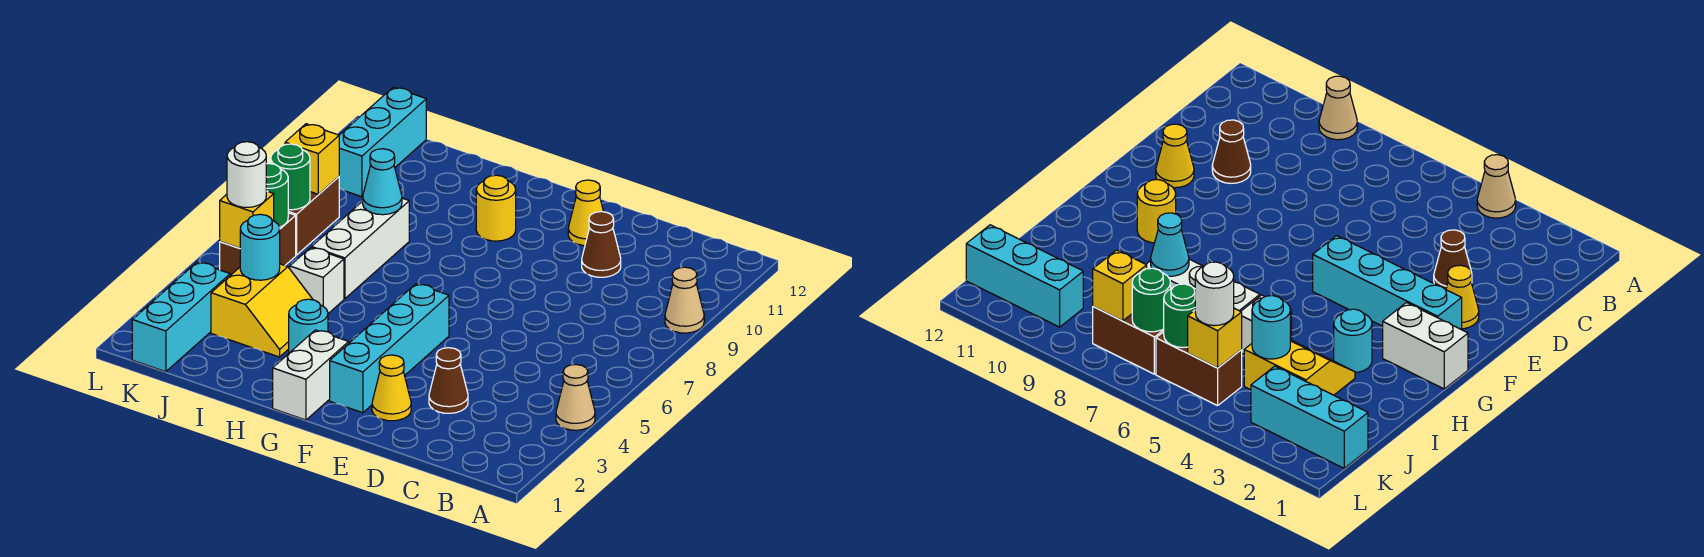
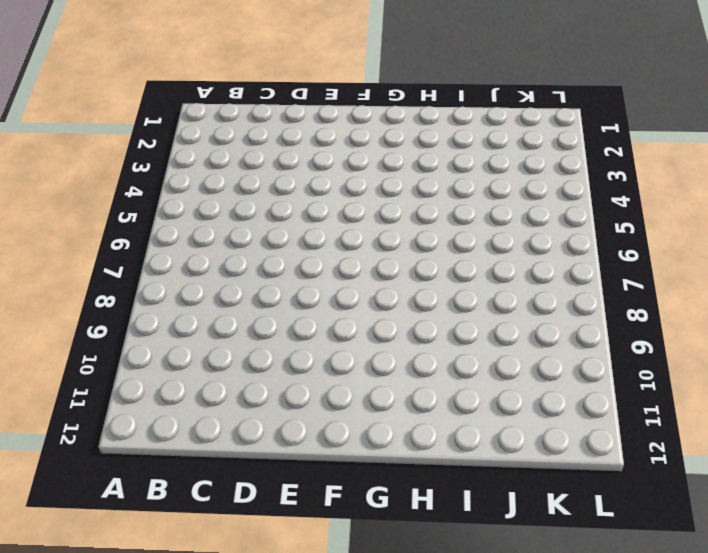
none -> tan 1x1 cone [556,365,595,430]
none -> tan 1x1 cone [665,267,704,333]
none -> brown 1x1 cone [429,348,468,413]

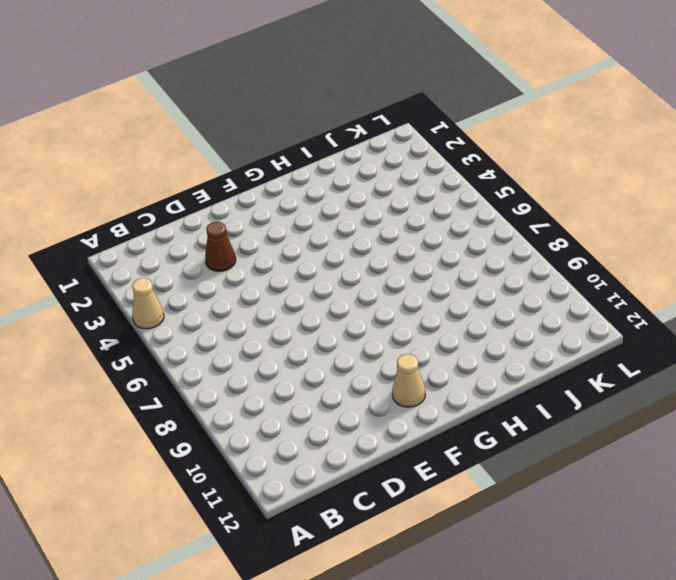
tan 1x1 cone [392,354,425,407] -> tan 1x1 cone moved to [665,267,704,333]
none -> brown 1x1 cone [582,212,621,277]
none -> yellow 1x1 cone [372,355,411,421]
none -> yellow 1x1 cone [568,180,604,246]

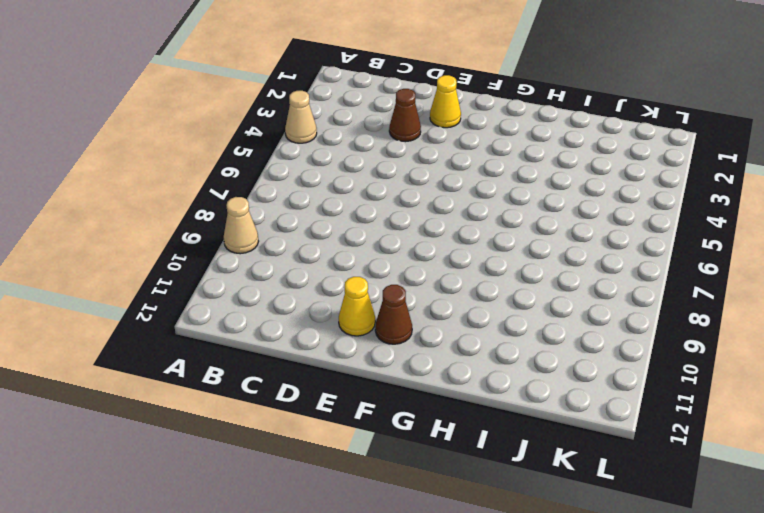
brown 1x1 cone [375,285,412,344] -> brown 1x1 cone moved to [582,212,621,277]
none -> cyan 1x4 brick [330,284,449,413]
none -> white 1x2 brick [273,330,349,420]
none -> yellow 1x1 round brick [476,175,516,241]

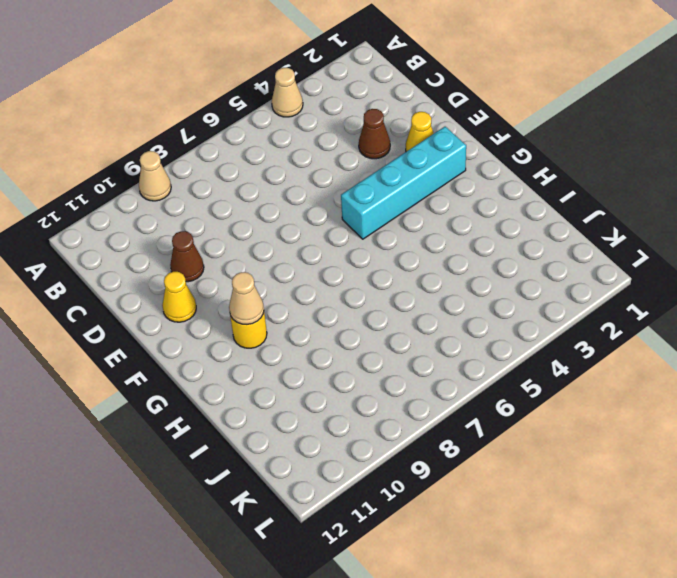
tan 1x1 cone [229,272,264,325] -> none
none -> white 1x2 brick [273,330,349,420]
none -> cyan 1x1 round brick [289,299,328,353]
none -> yellow 2x2 slope [211,264,313,357]

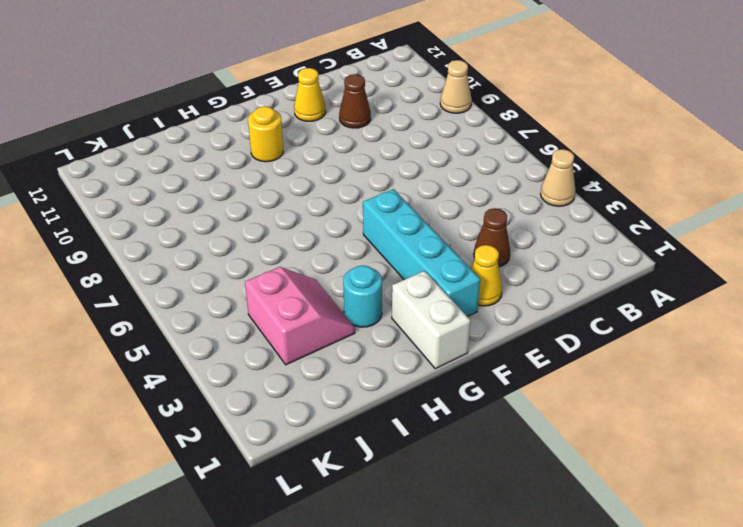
pink 2x2 slope [245,267,355,365] -> yellow 2x2 slope [211,264,313,357]
none -> white 1x1 brick [290,248,344,314]
none -> white 1x3 brick [312,198,409,299]
none -> cyan 1x3 brick [132,262,230,372]

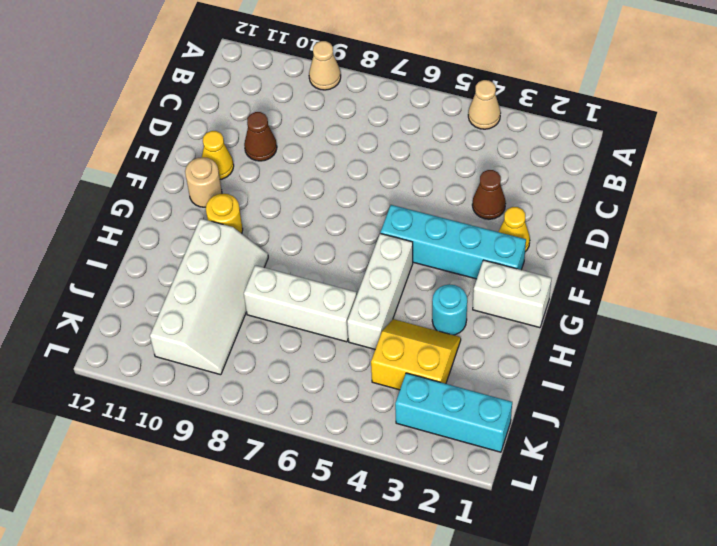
tan 1x1 round brick [185,157,222,207] -> none
white 1x3 brick [347,233,413,349] -> white 1x1 brick [290,248,344,314]
white 2x4 slope [150,219,268,375] -> cyan 1x3 brick [339,87,426,197]
none -> brown 1x2 brick [220,213,296,275]
none -> brown 1x2 brick [288,177,339,255]
none -> cyan 1x1 cone [363,149,402,215]

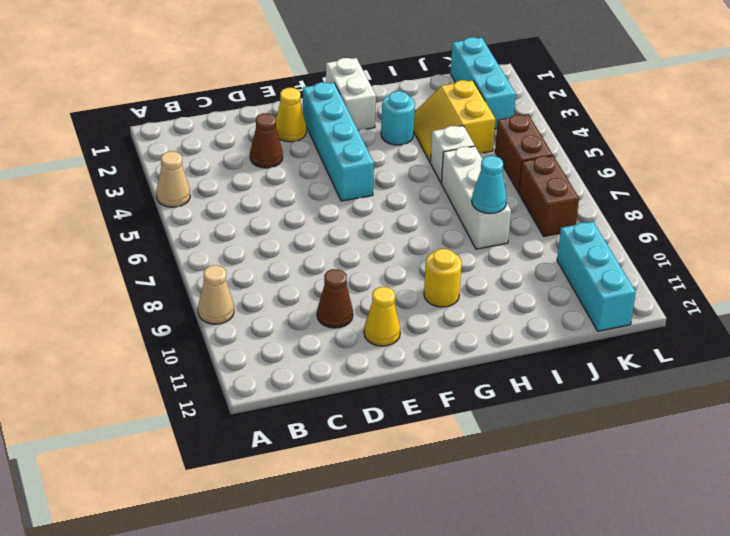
none -> cyan 1x1 round brick [240,214,280,280]
none -> yellow 1x1 brick [220,191,274,248]
none -> green 1x1 round brick [266,164,288,227]

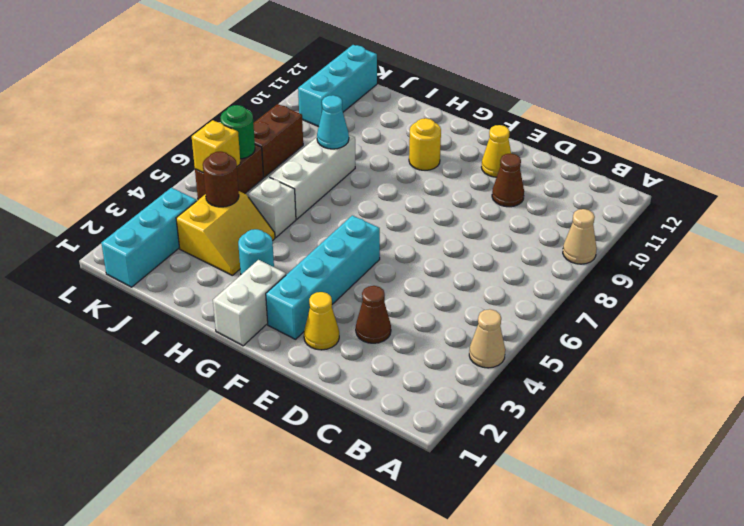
brown 1x1 round brick [203,151,239,207] -> cyan 1x1 round brick [240,214,280,280]
none -> green 1x1 round brick [271,144,310,210]
none -> yellow 1x1 brick [285,124,339,194]
none -> white 1x1 round brick [227,142,266,207]

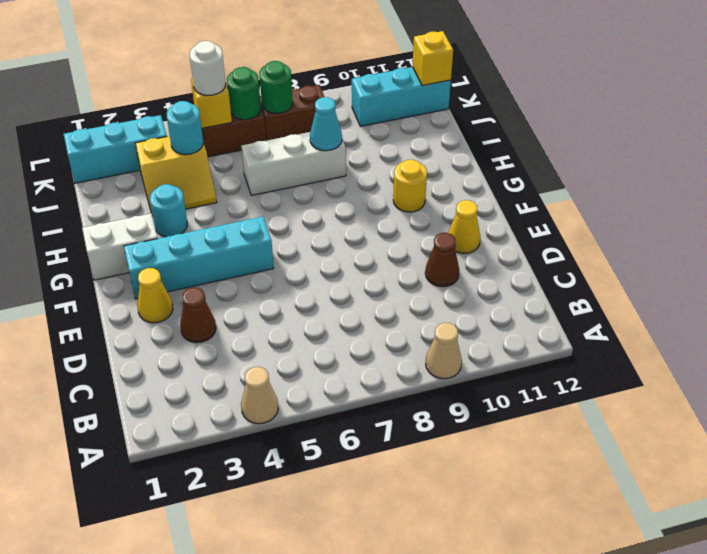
yellow 1x1 brick [413,31,453,86] -> yellow 1x1 brick moved to [285,124,339,194]
none -> white 1x1 brick [290,248,344,314]

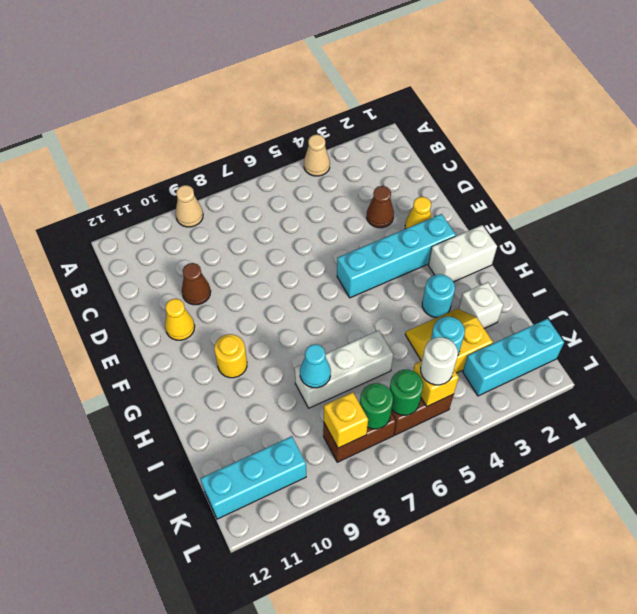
white 1x1 brick [459,282,503,328] -> white 1x1 brick moved to [290,248,344,314]

